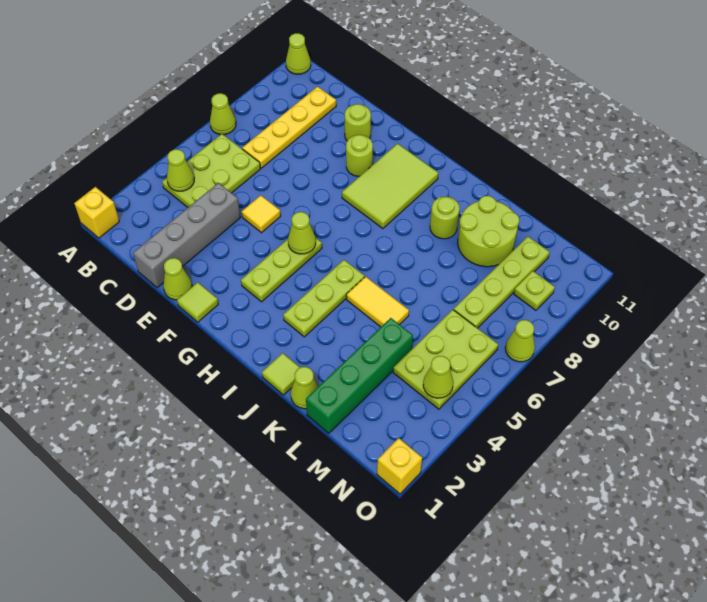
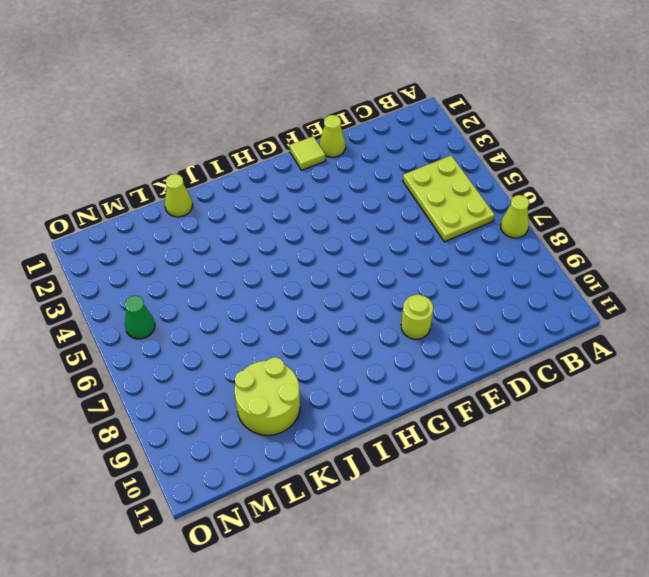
green 1x1 cone [125,296,155,339] -> lime 2x3 plate [393,310,498,409]
none -> yellow 1x1 brick [74,187,119,238]
none -> lime 1x1 cone [286,33,311,74]
none -> yellow 1x4 plate [242,87,336,168]

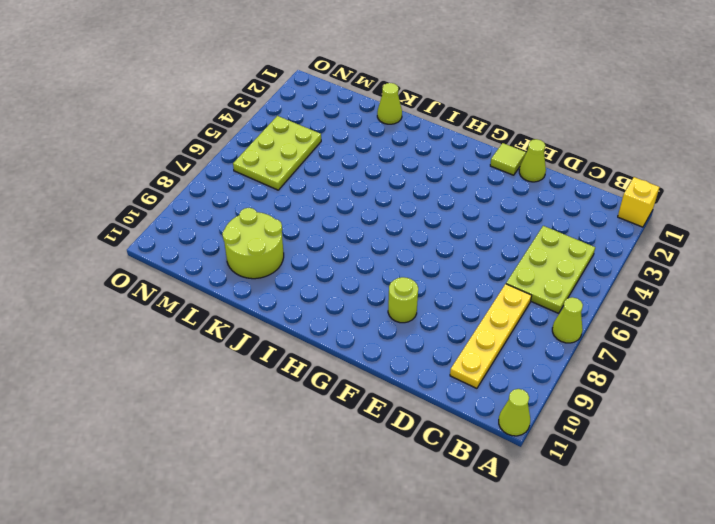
none -> grey 1x4 brick [133,183,240,288]
none -> yellow 1x1 tile [242,195,281,233]
none -> lime 1x1 round brick [345,104,371,141]

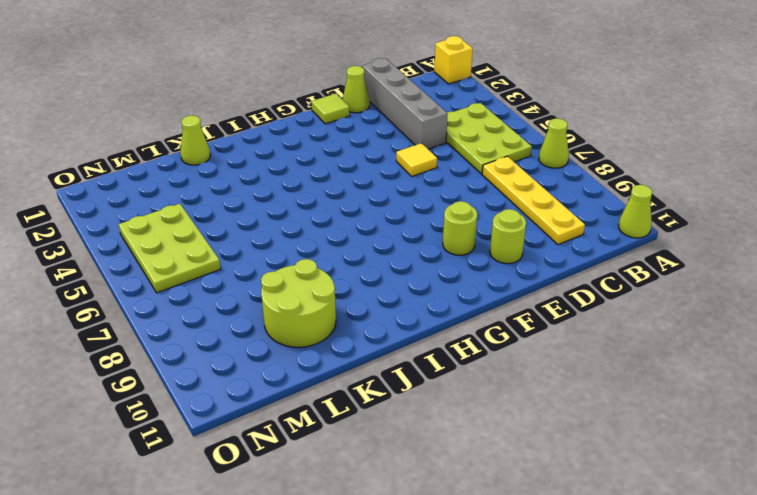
none -> lime 1x3 plate [241,238,322,302]
none -> lime 2x3 tile [342,144,438,229]
none -> lime 1x3 plate [283,260,365,337]

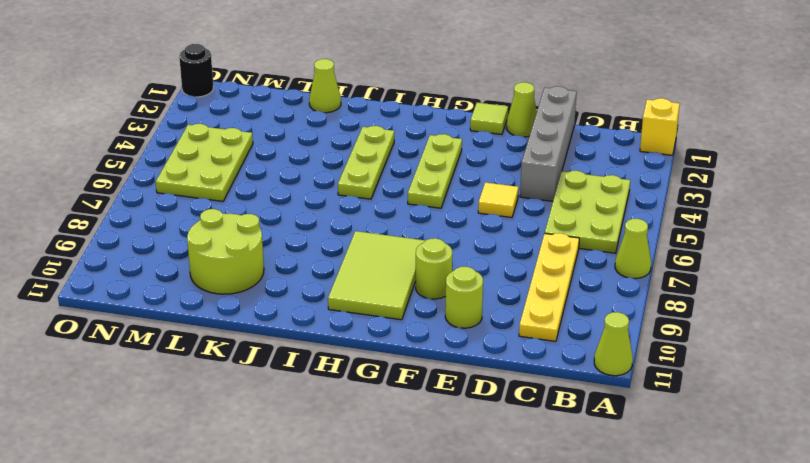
black 1x1 round brick [179,44,213,97] -> yellow 1x1 brick [377,438,422,494]
none -> lime 1x1 tile [262,353,300,395]
none -> yellow 1x2 tile [346,276,409,327]
none -> lime 1x1 round brick [430,197,460,239]

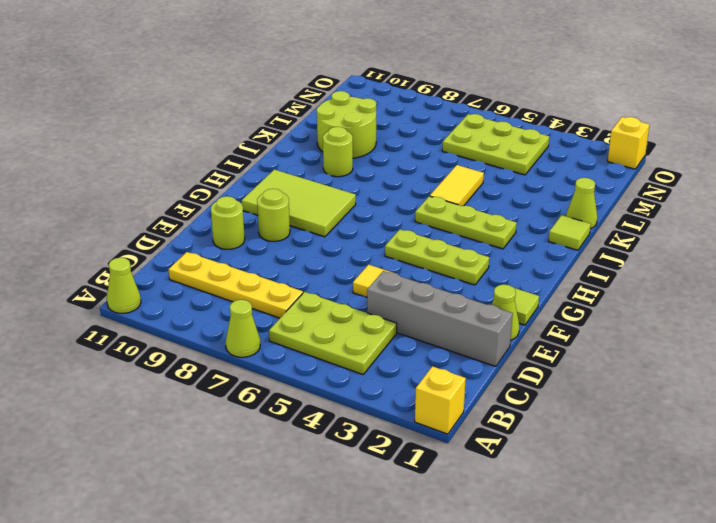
none -> green 1x4 brick [306,318,413,433]
none -> lime 1x4 plate [454,236,550,328]
none -> lime 1x1 plate [514,271,555,310]

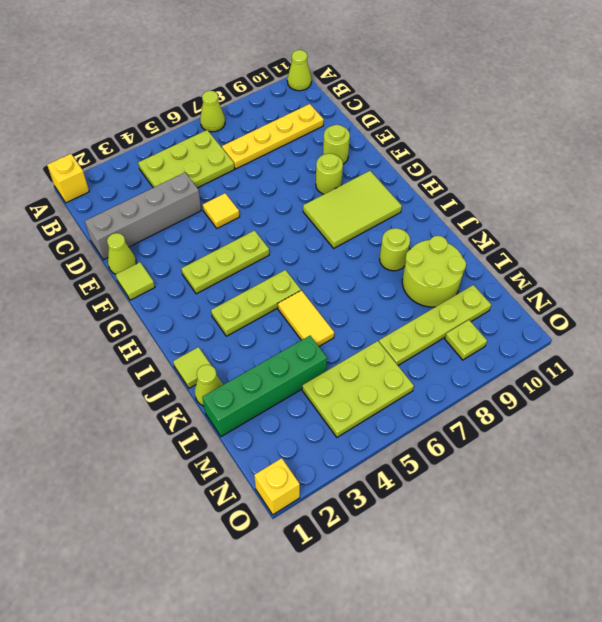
none -> lime 1x1 cone [505,320,535,362]
none -> lime 1x1 cone [167,149,194,191]
none -> lime 1x1 cone [288,212,316,254]

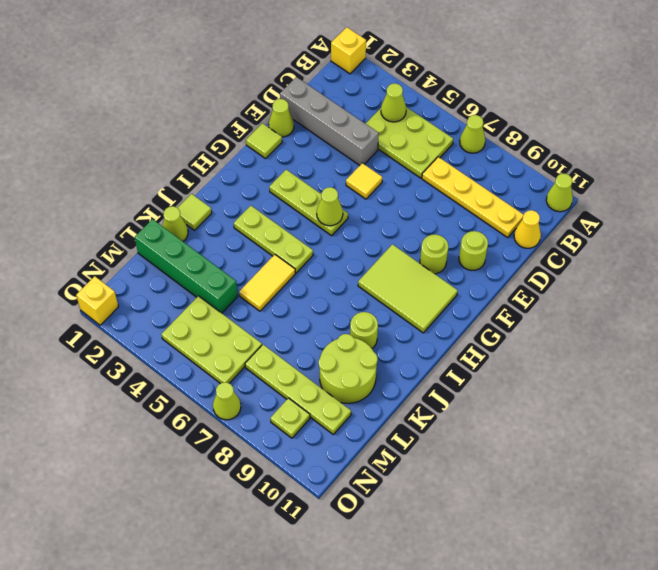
yellow 1x1 cone [514,210,541,248] -> none
none -> lime 1x1 cone [423,356,453,398]

